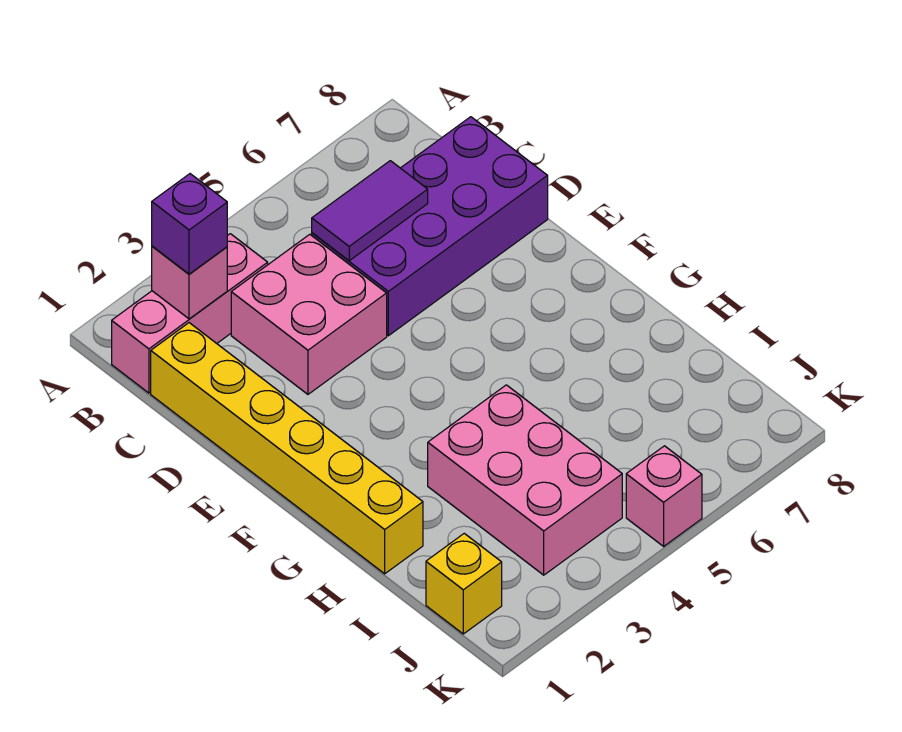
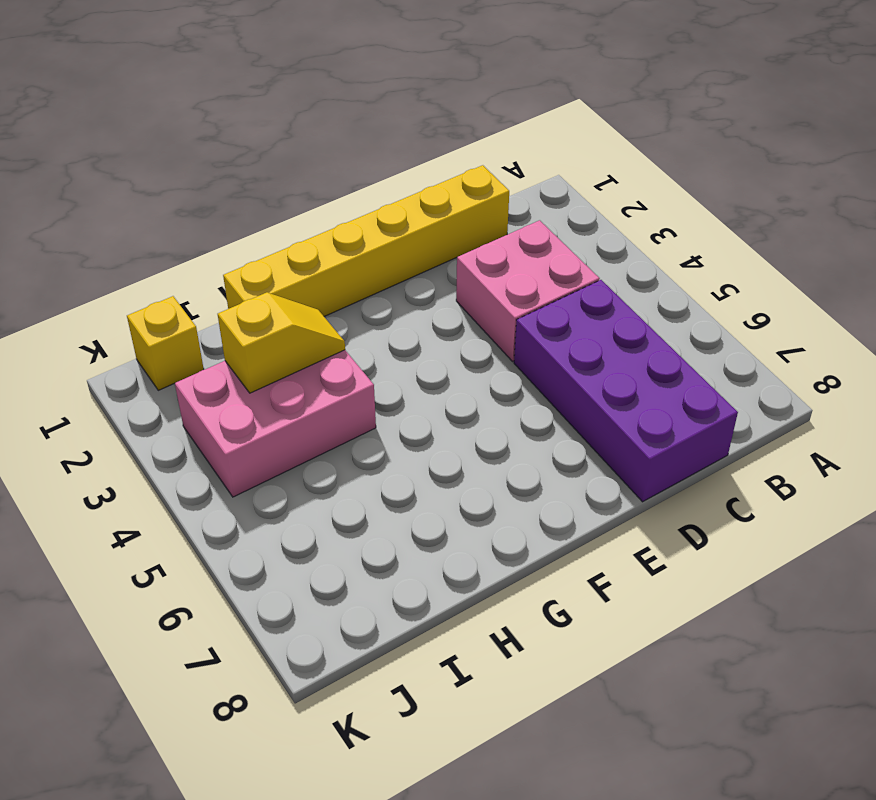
yellow 1x2 slope [218,292,345,393] -> none
none -> pink 1x3 brick [112,234,268,393]
none -> pink 1x1 brick [626,446,702,546]

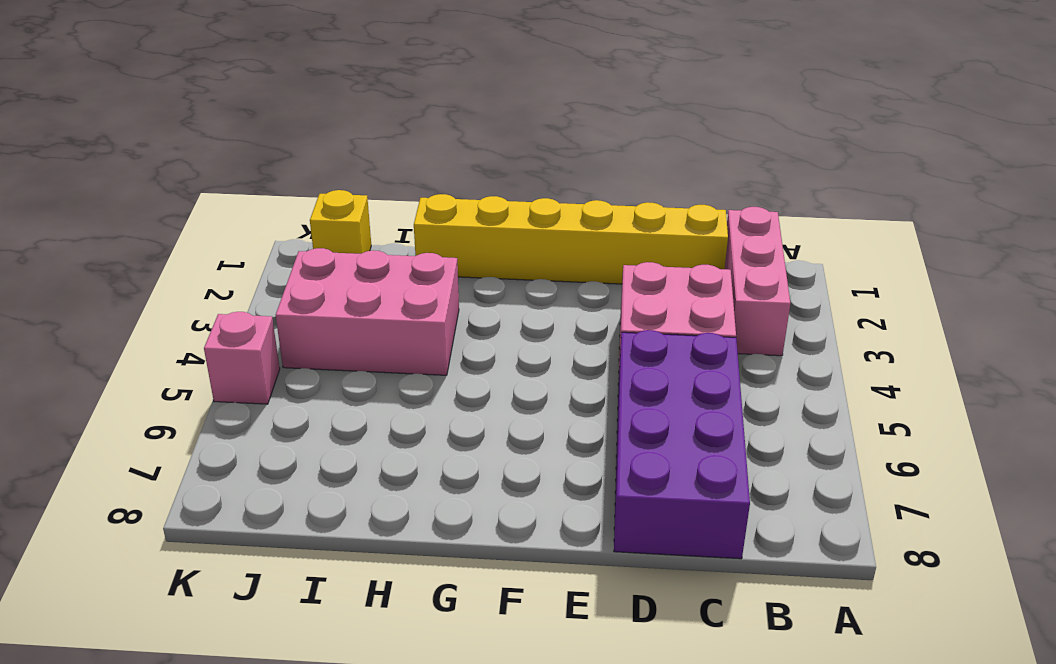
none -> pink 1x1 brick [152,246,227,319]
none -> purple 1x2 tile [312,161,428,261]

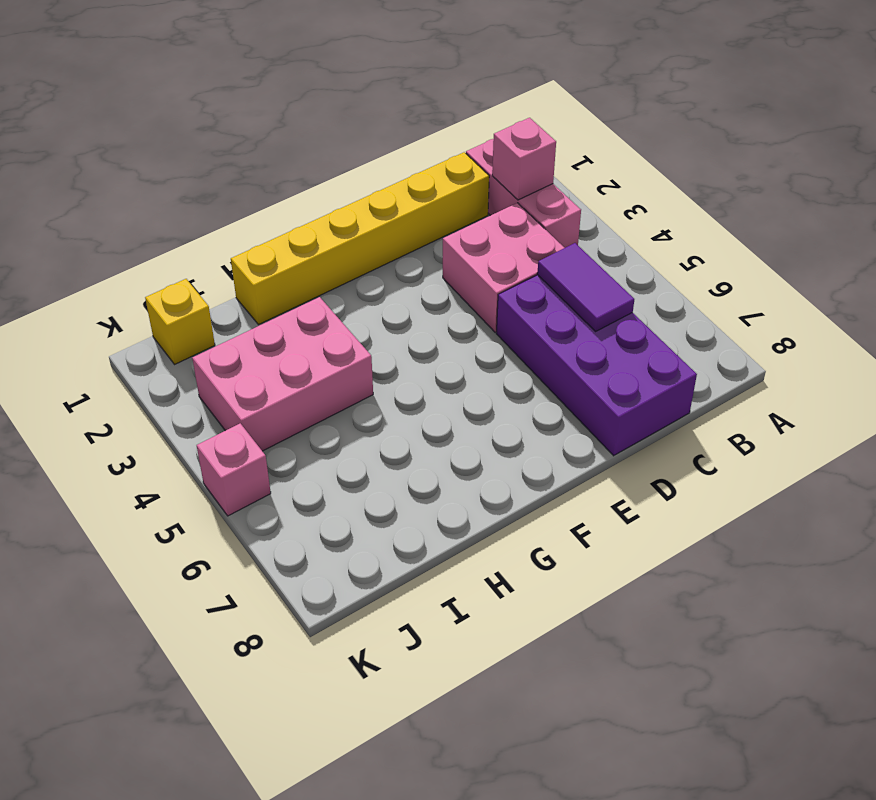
none -> purple 1x1 brick [152,174,227,274]

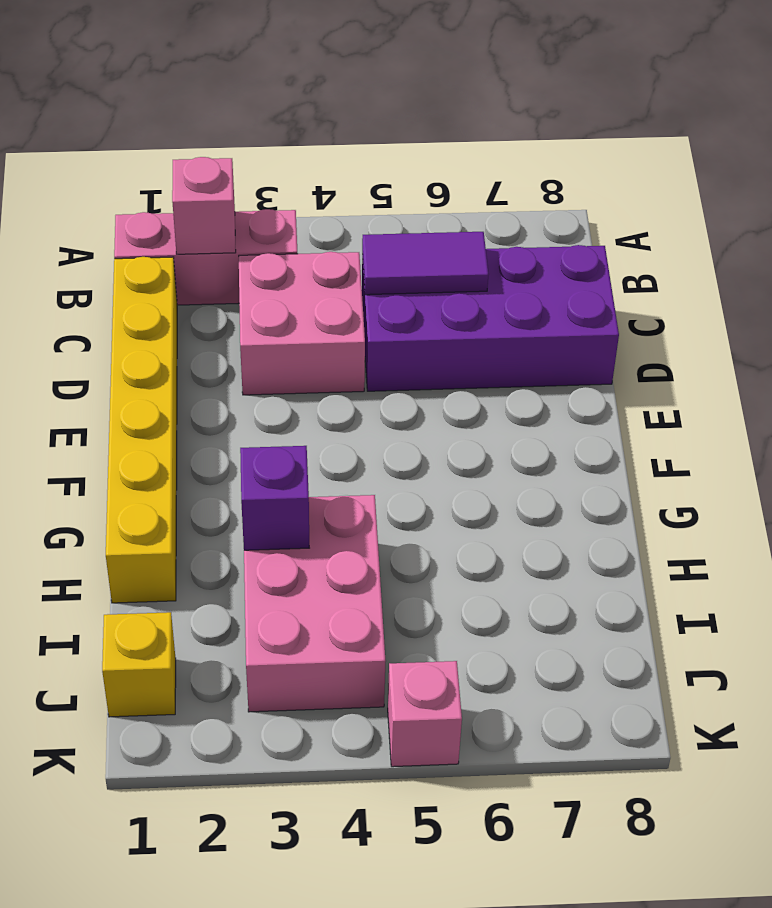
purple 1x1 brick [240,446,309,550] -> purple 1x1 brick moved to [152,174,227,274]

